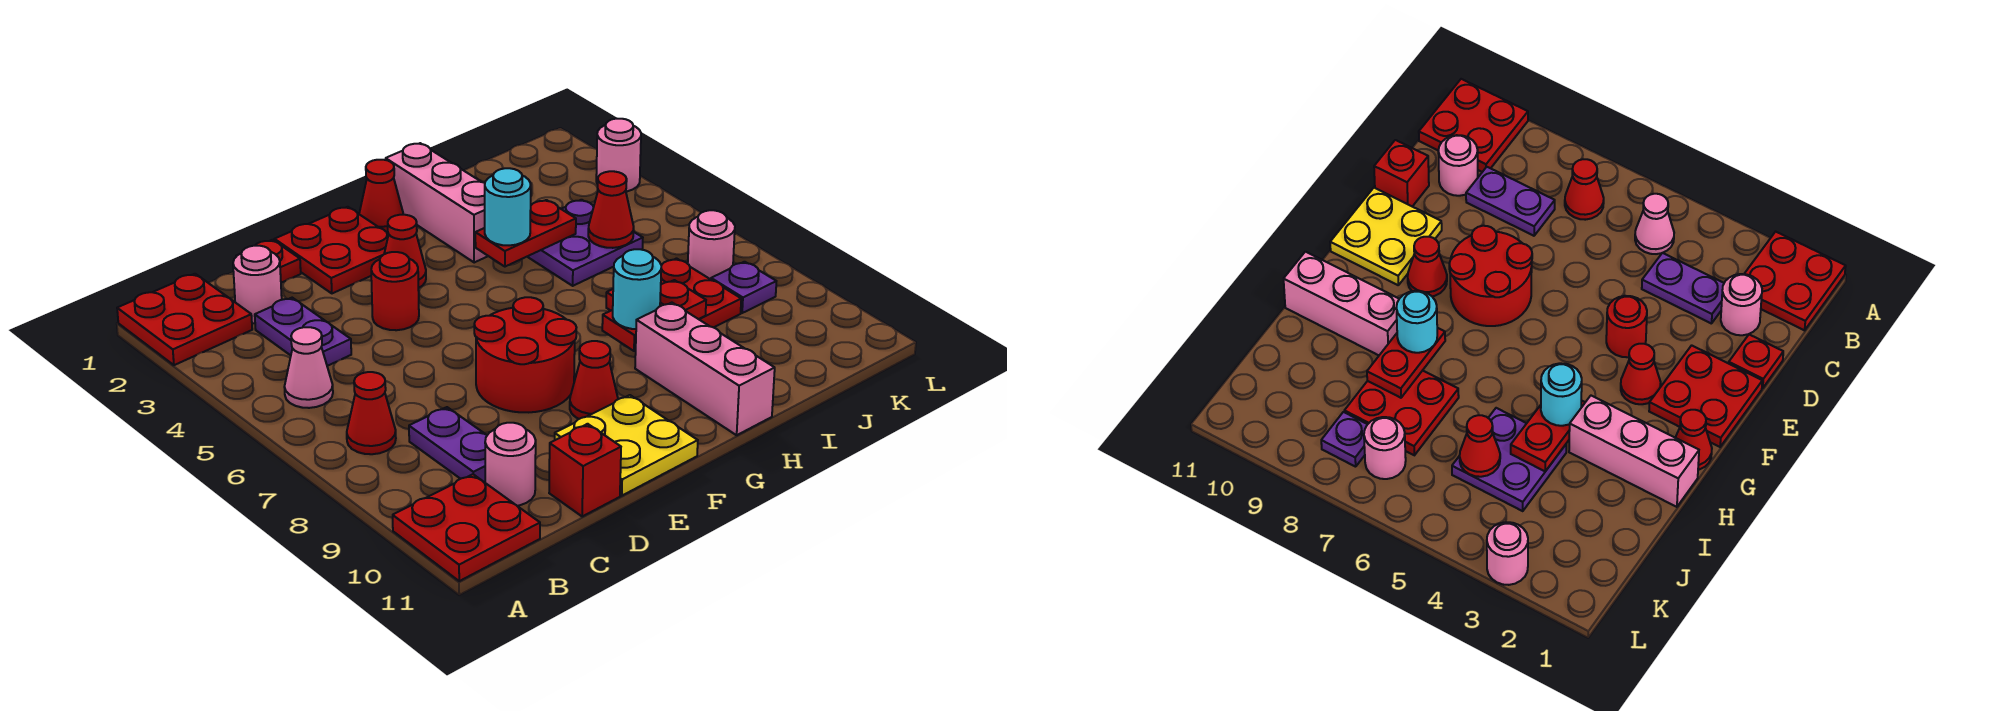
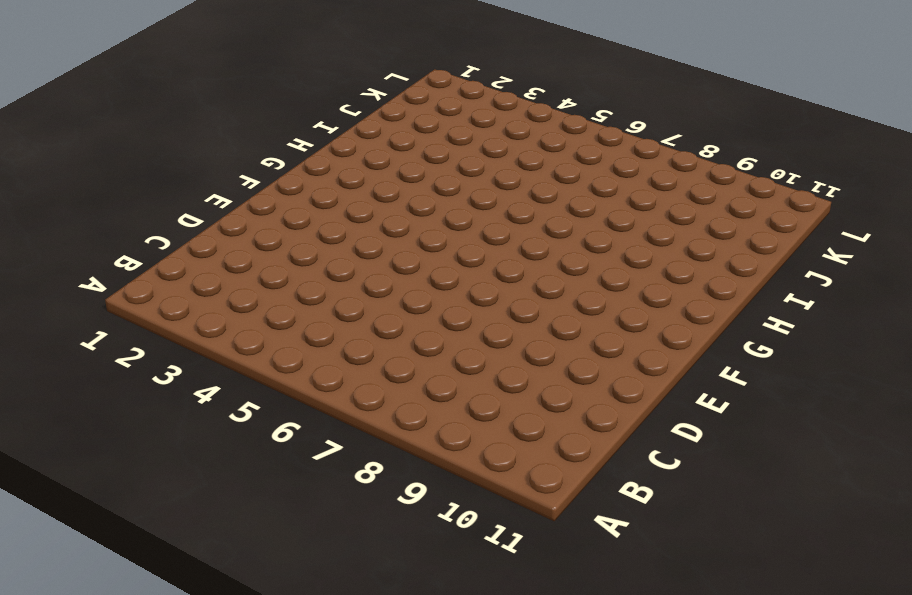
none -> red 2x2 plate [117,274,252,365]
none -> red 2x2 plate [393,474,540,581]
none -> pink 1x1 cone [284,327,333,408]

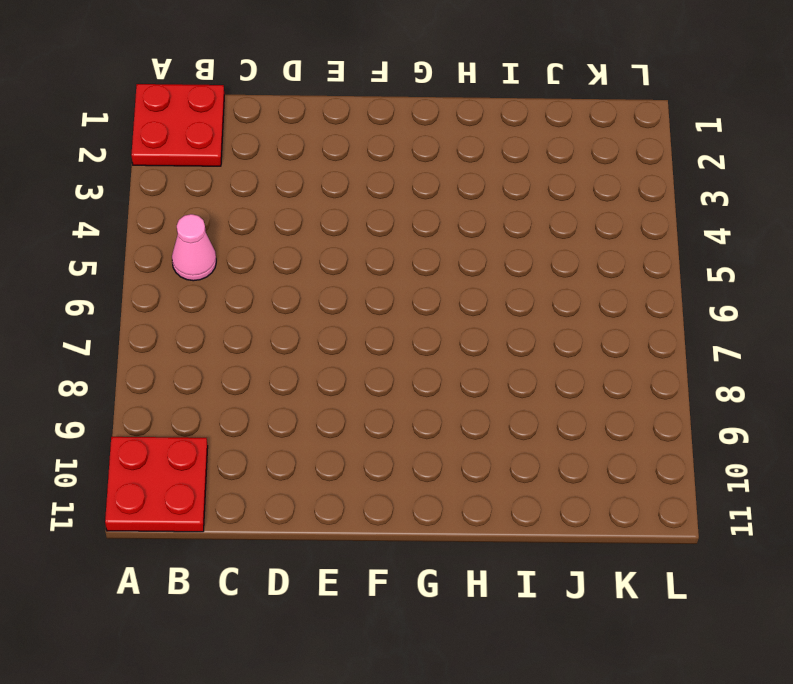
none -> red 1x1 cone [347,372,396,454]
none -> pink 1x1 round brick [233,246,282,323]
none -> purple 1x2 plate [255,298,351,366]

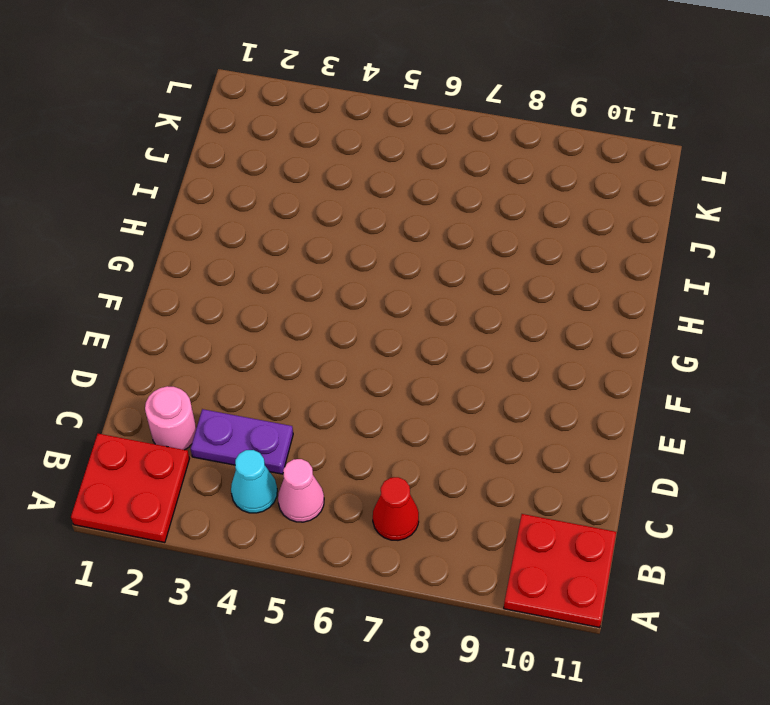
cyan 1x1 cone [231,450,277,513] -> none
none -> purple 1x2 plate [409,407,487,482]
none -> pink 1x1 round brick [485,423,536,506]
none -> red 1x1 plate [236,240,301,283]

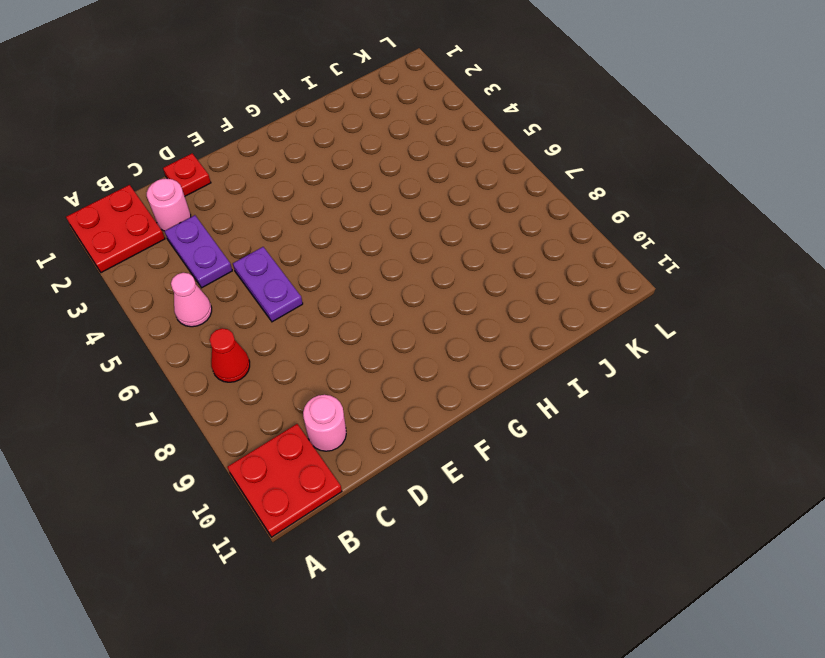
purple 1x2 plate [233,247,303,322] -> purple 1x2 plate moved to [409,407,487,482]
none -> red 1x1 brick [549,424,621,516]
none -> red 2x2 plate [275,207,389,293]
none -> red 1x1 round brick [371,252,419,330]

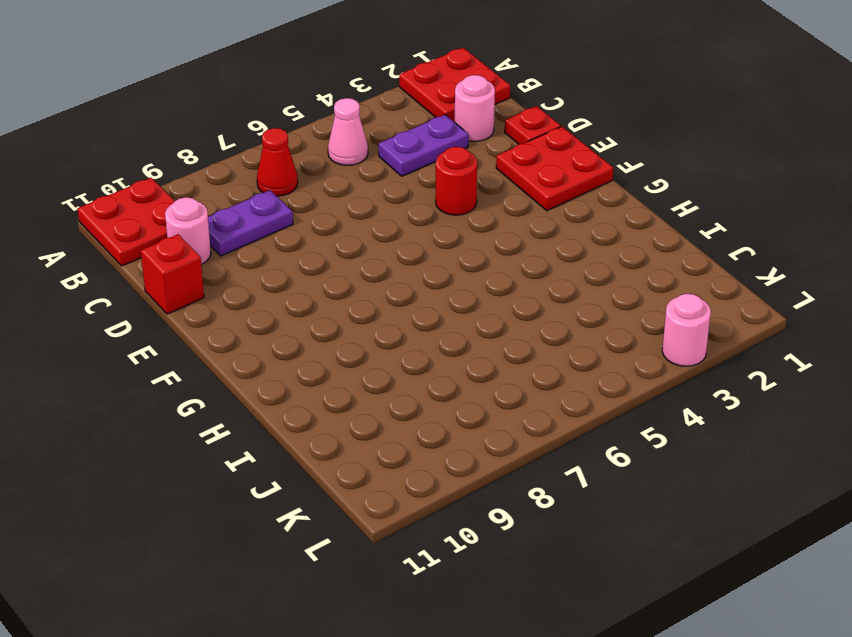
none -> red 2x2 round brick [474,297,577,412]
none -> yellow 2x2 plate [555,395,698,496]
none -> red 1x1 cone [384,215,426,288]

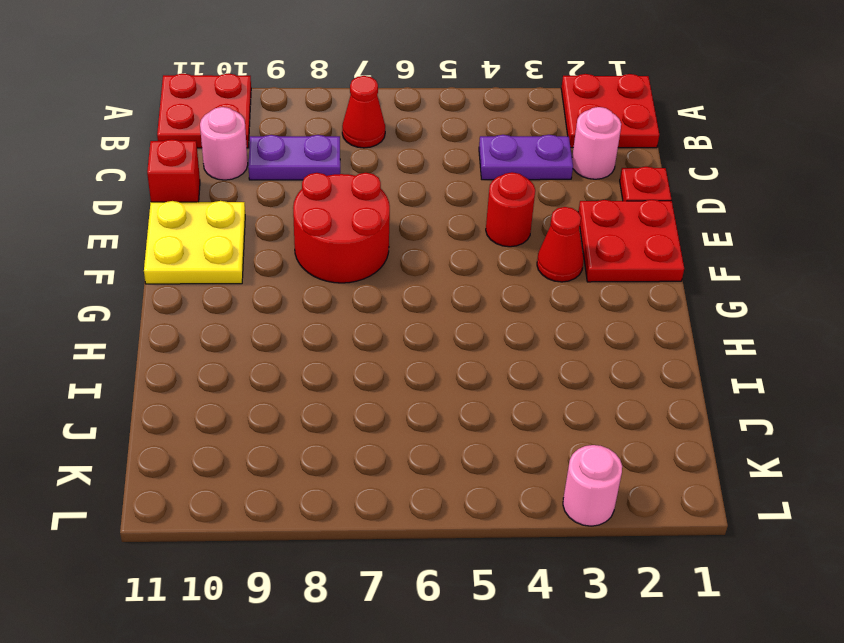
none -> pink 1x1 cone [284,327,333,408]
none -> red 1x1 cone [570,341,618,419]
none -> red 1x1 cone [359,160,403,233]

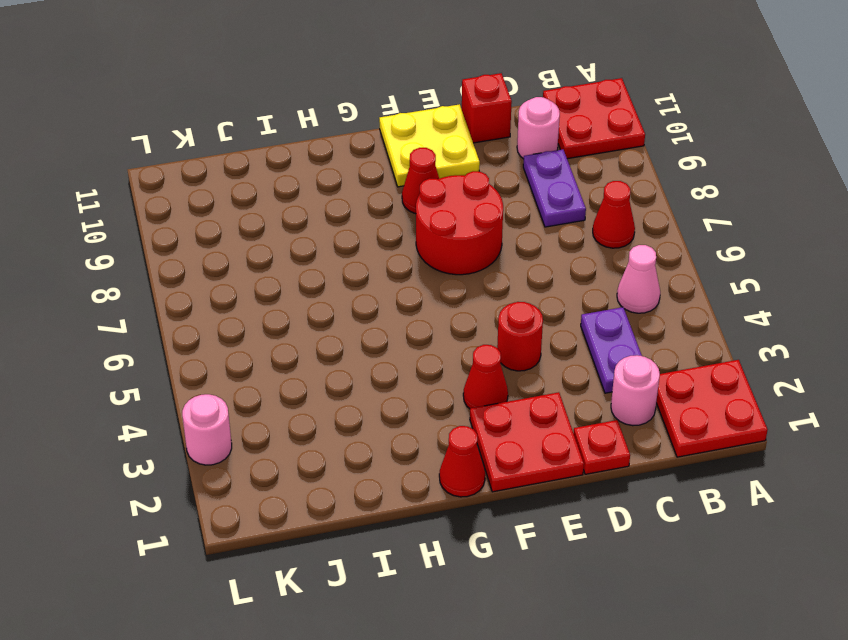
none -> pink 1x3 brick [386,143,488,263]
none -> pink 1x3 brick [635,303,775,435]
none -> purple 2x2 plate [527,200,643,286]

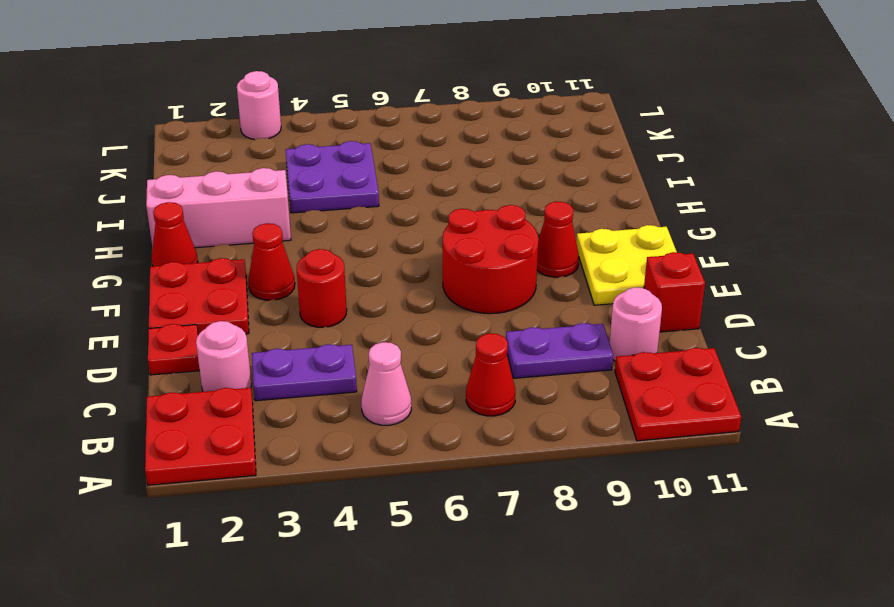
none -> pink 1x3 brick [635,303,775,435]
none -> red 2x2 plate [606,259,741,328]
none -> pink 1x1 round brick [688,210,735,279]

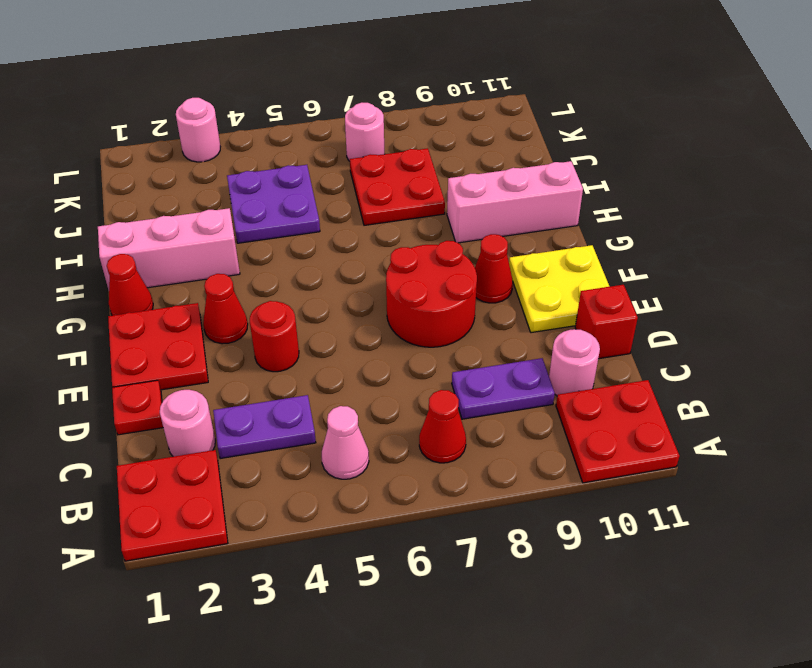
none -> purple 1x1 plate [711,262,776,313]
none -> red 1x2 plate [475,200,576,267]
none -> red 1x2 plate [602,280,706,351]

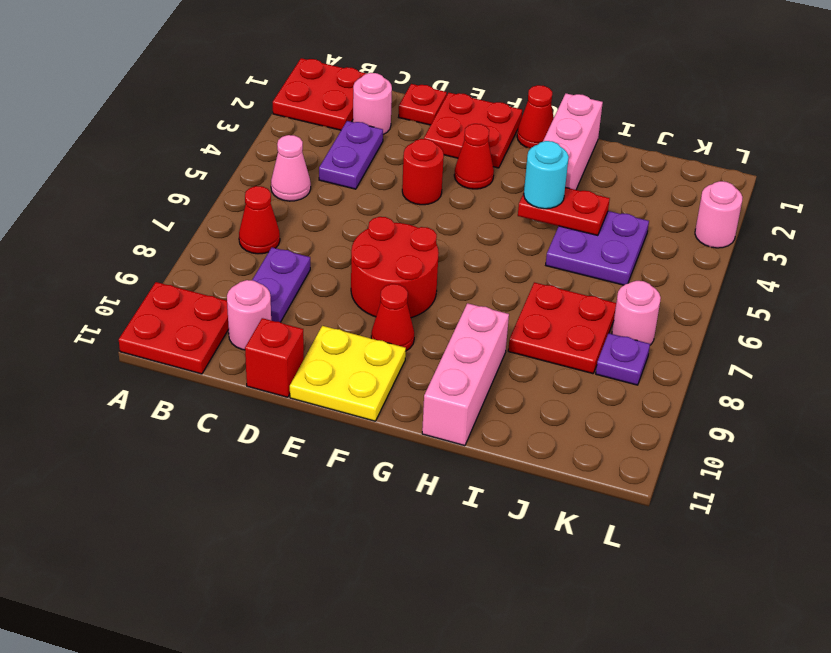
none -> red 1x2 plate [602,280,706,351]
none -> red 1x1 cone [588,171,634,248]
none -> cyan 1x1 round brick [613,249,661,329]

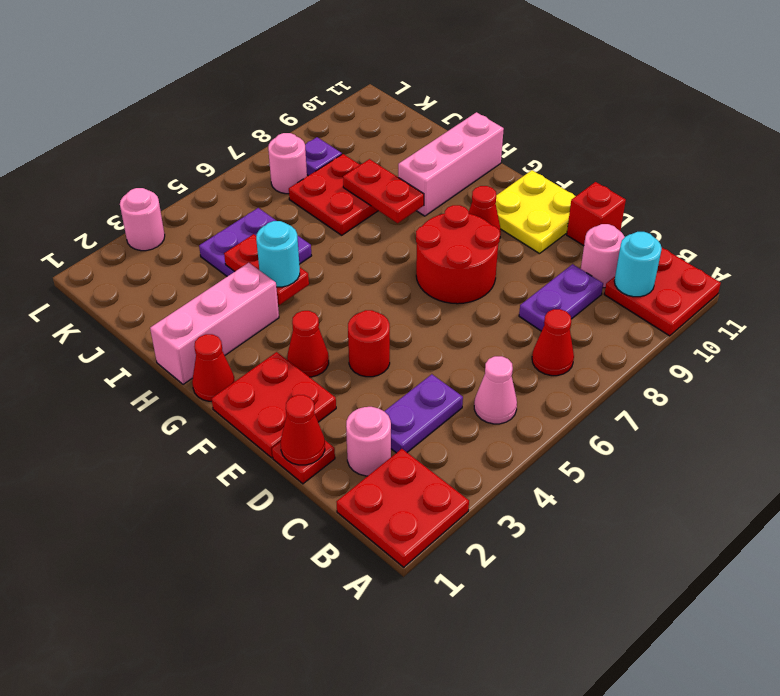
cyan 1x1 round brick [614,232,662,297] -> cyan 1x1 round brick moved to [613,249,661,329]
red 1x1 cone [281,395,325,465] -> red 1x1 cone moved to [588,171,634,248]

